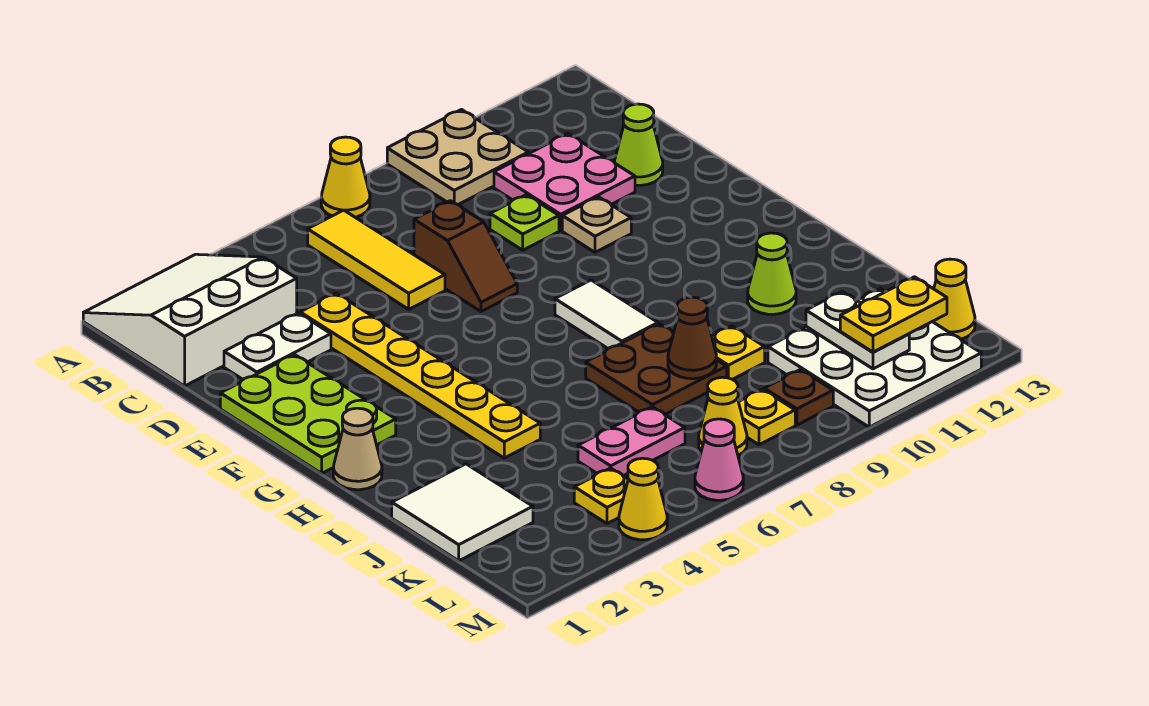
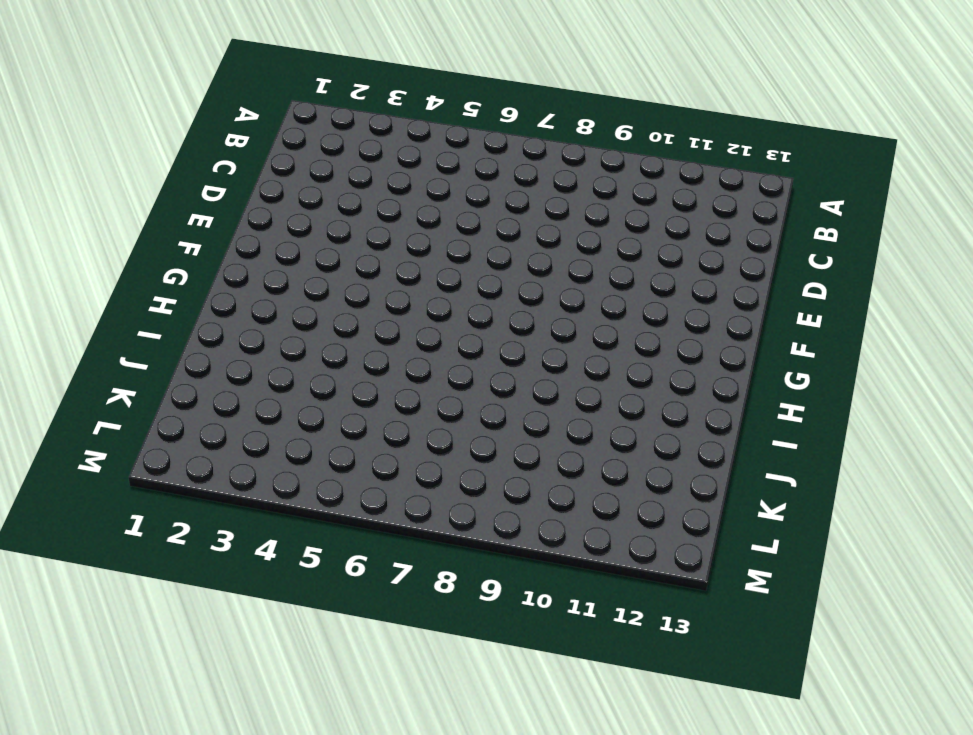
none -> white 3x3 slope [83,254,297,386]
none -> yellow 1x1 cone [321,137,370,217]
none -> tan 2x2 plate [387,110,528,205]
none -> yellow 1x3 tile [308,210,445,309]

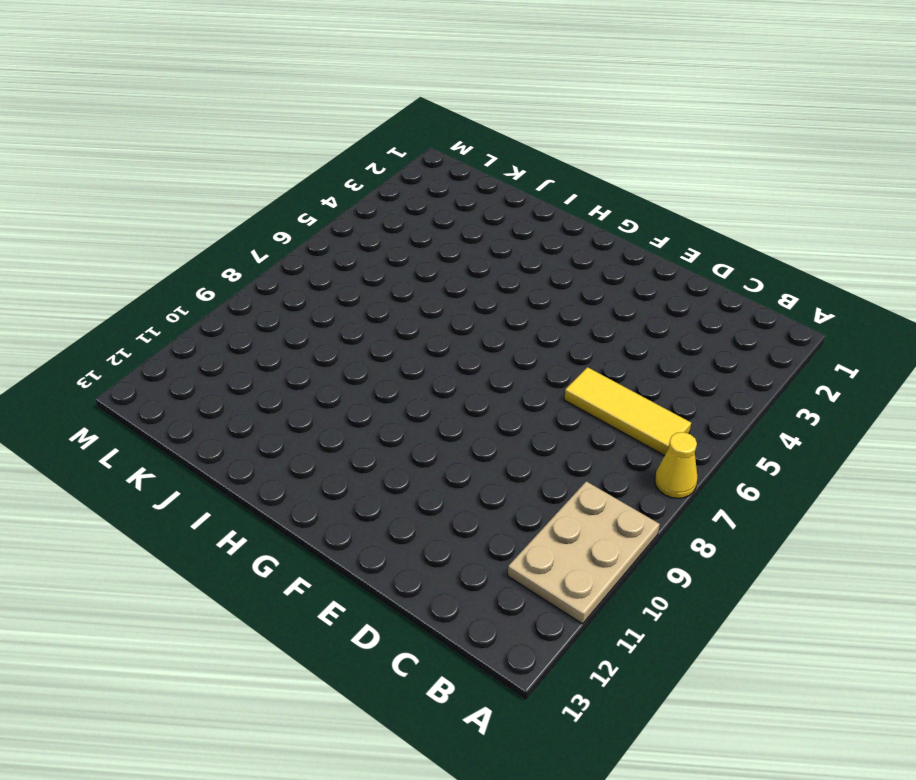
tan 2x3 plate [508,481,660,624] -> tan 2x2 plate [387,110,528,205]
none -> white 3x3 slope [83,254,297,386]
none -> pink 2x2 plate [494,134,635,230]
none -> white 1x2 plate [224,313,331,379]
none -> yellow 1x6 plate [300,293,540,458]

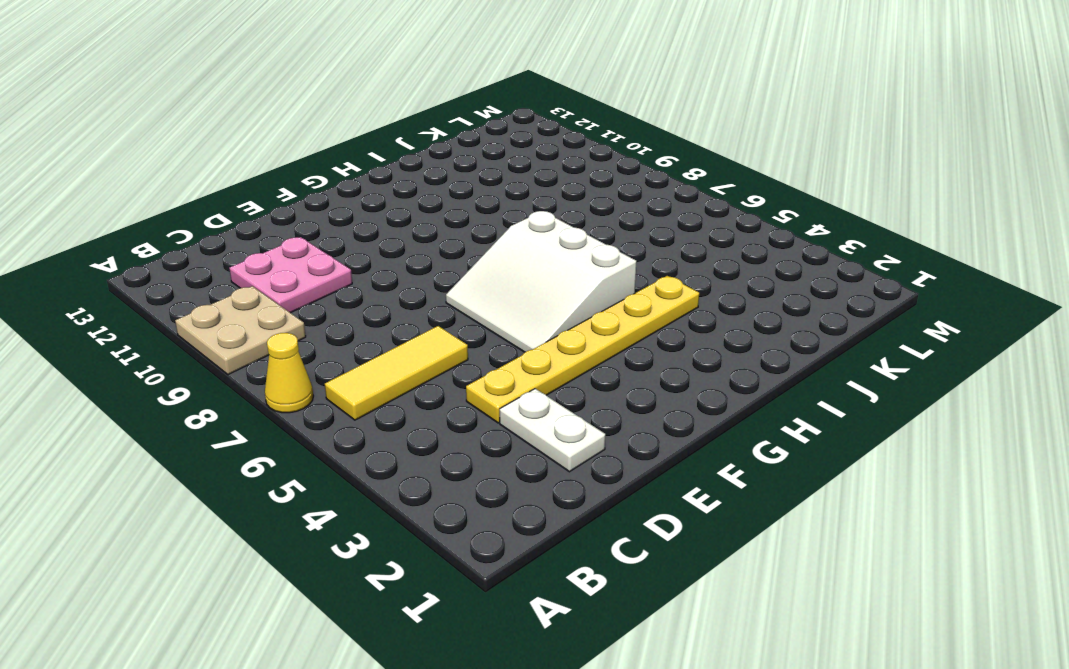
white 3x3 slope [446,211,636,352] -> white 3x3 slope moved to [83,254,297,386]
none -> brown 1x2 slope [414,201,517,311]
none -> lime 1x1 plate [490,195,559,250]
none -> lime 1x1 cone [614,104,663,185]
none -> lime 2x3 plate [220,355,396,473]

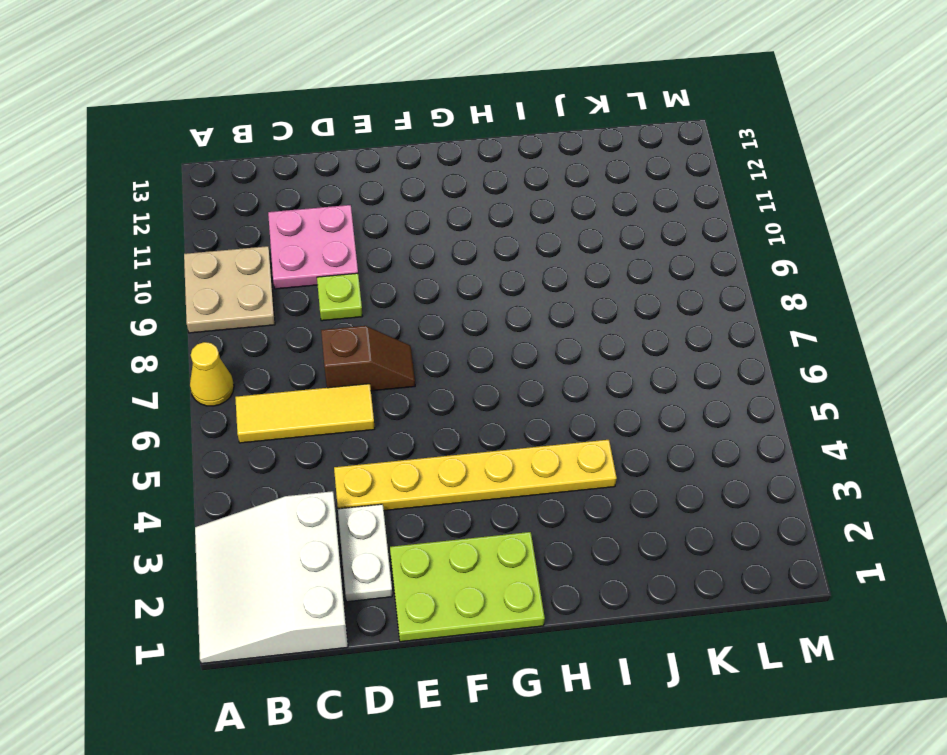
none -> lime 1x1 cone [614,104,663,185]
none -> tan 1x1 plate [562,197,631,252]
none -> white 1x2 tile [555,280,658,348]
none -> tan 1x1 cone [333,408,382,490]

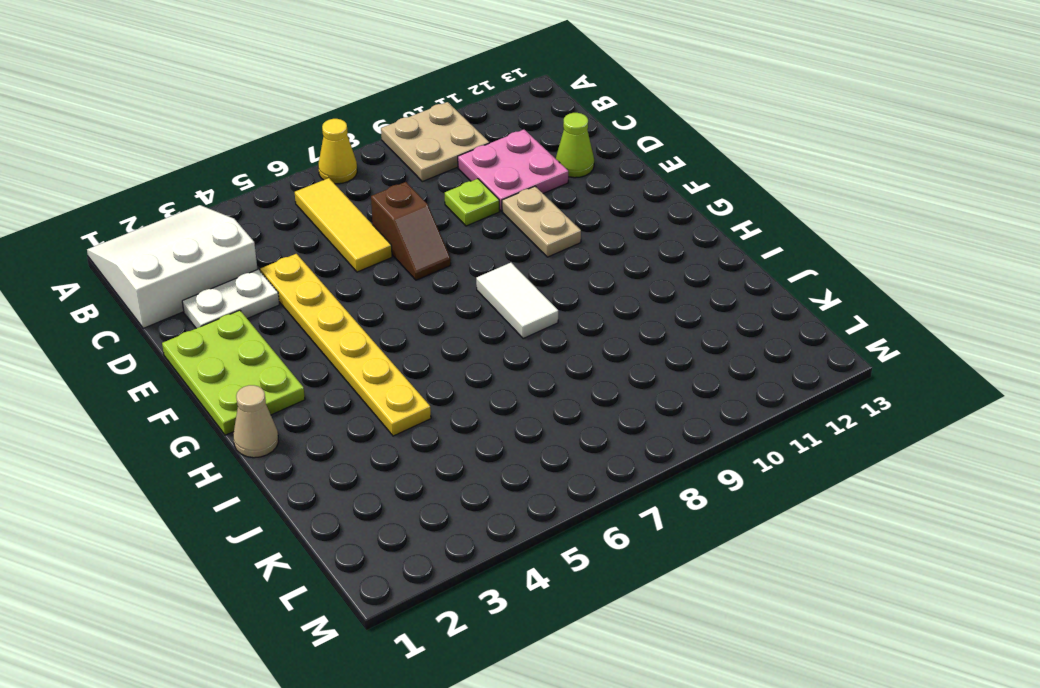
tan 1x2 plate [502,186,581,257] -> tan 1x1 plate [562,197,631,252]
none -> brown 2x2 plate [586,324,727,414]
none -> lime 1x1 cone [748,233,796,314]
none -> white 2x2 tile [392,464,533,561]
none -> yellow 1x1 plate [712,326,765,379]

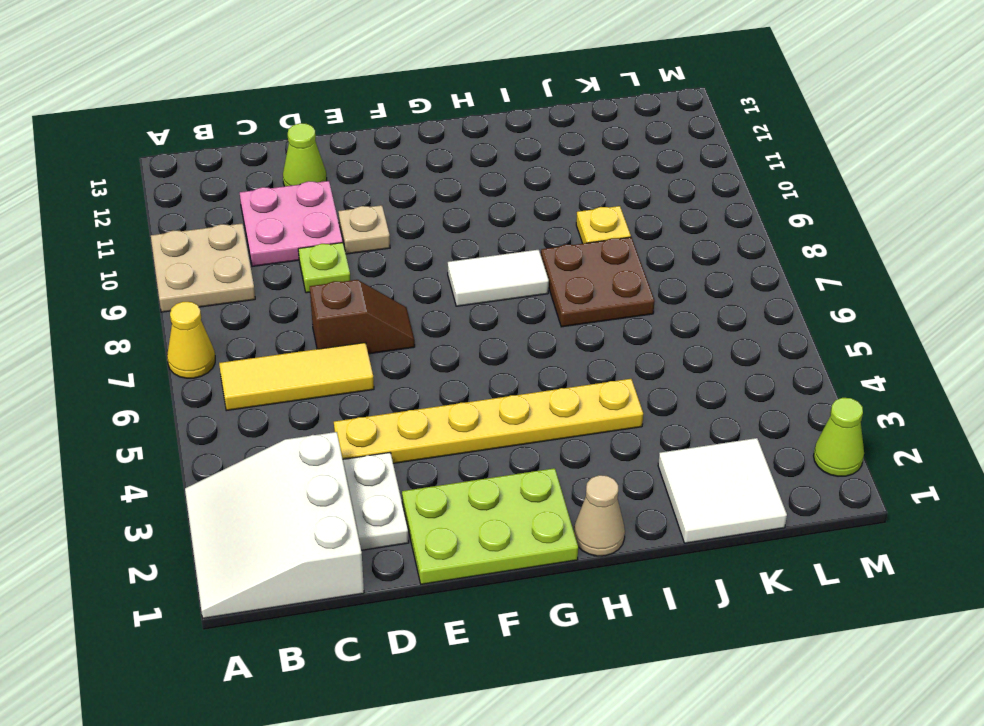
lime 1x1 cone [814,398,864,476] -> lime 1x1 cone moved to [748,233,796,314]
none -> pink 1x2 plate [578,407,685,476]
none -> white 3x3 plate [768,289,981,427]
none -> yellow 1x1 plate [574,468,628,524]
none -> yellow 1x1 cone [699,377,747,455]

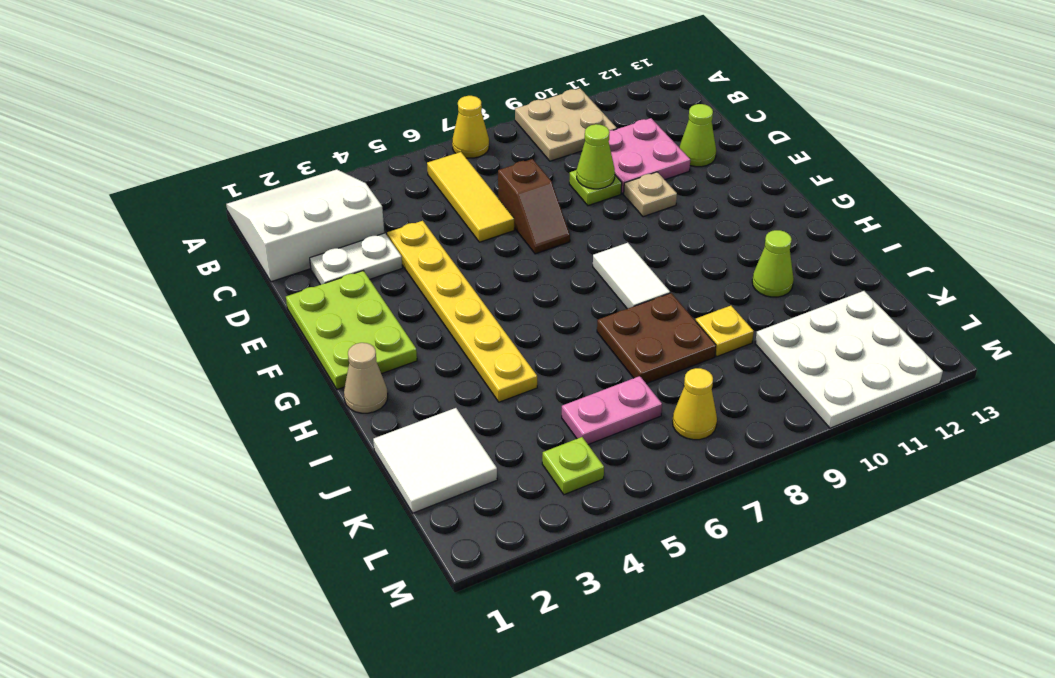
lime 1x1 cone [577,124,615,189] -> none
lime 1x1 plate [542,437,604,495] -> yellow 1x1 plate [574,468,628,524]
none -> yellow 1x1 plate [739,389,795,445]
none -> brown 1x1 plate [764,370,833,425]
none -> yellow 1x1 cone [933,259,975,339]
none -> yellow 1x1 cone [619,458,667,540]

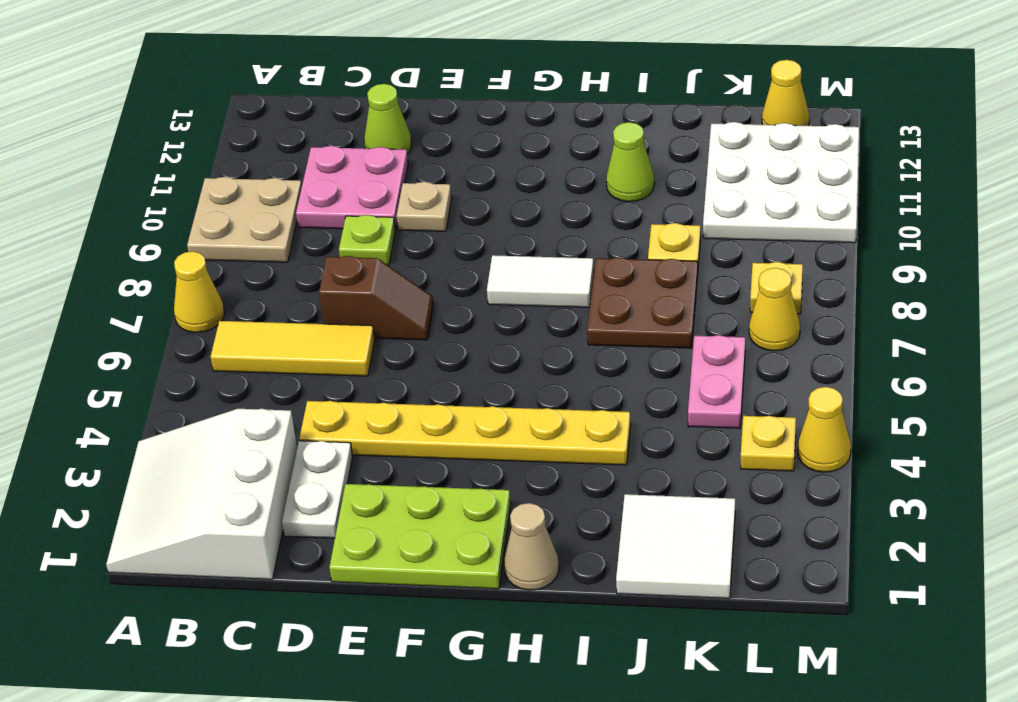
none -> brown 1x1 plate [764,370,833,425]
none -> pink 1x1 cone [695,419,743,500]
none -> brown 1x1 cone [668,297,716,379]
none -> white 1x2 plate [806,292,909,369]

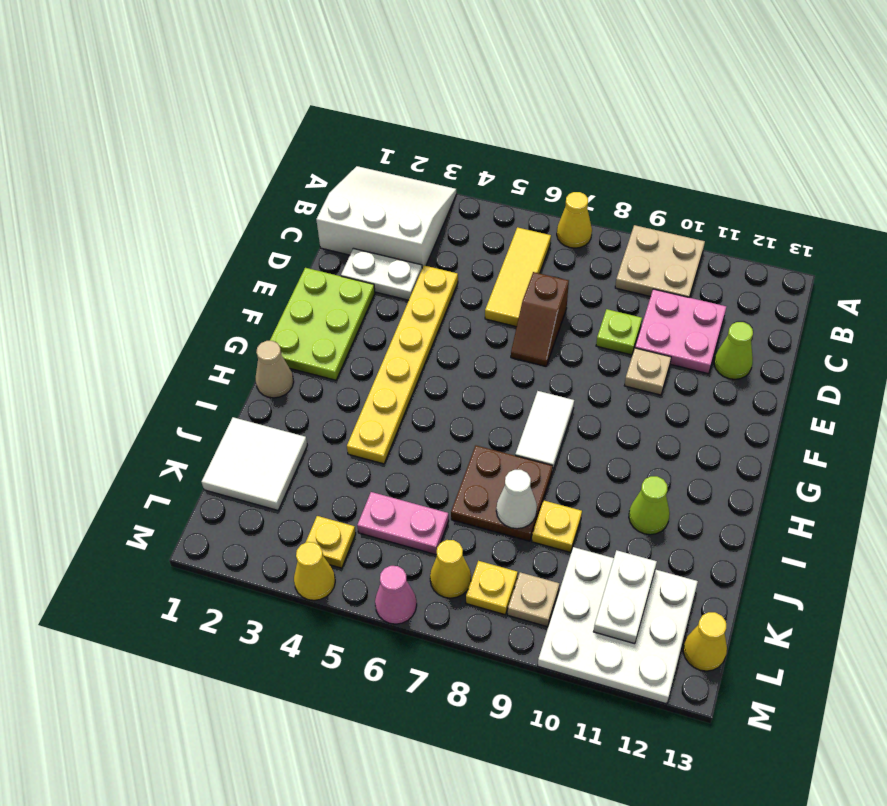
white 1x1 cone [496,470,537,529] -> brown 1x1 cone [668,297,716,379]
tan 1x1 plate [508,572,560,627] -> brown 1x1 plate [764,370,833,425]
none -> yellow 1x2 plate [840,277,947,352]

